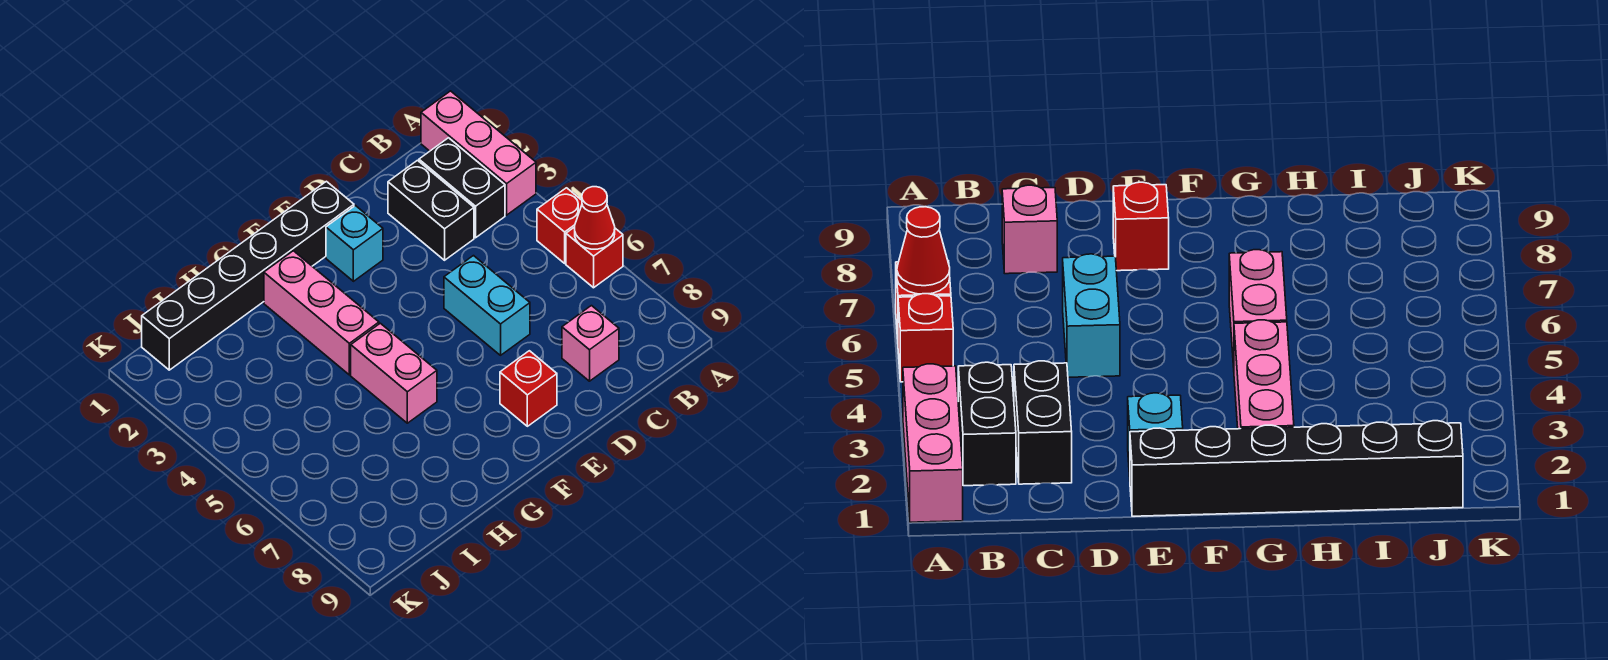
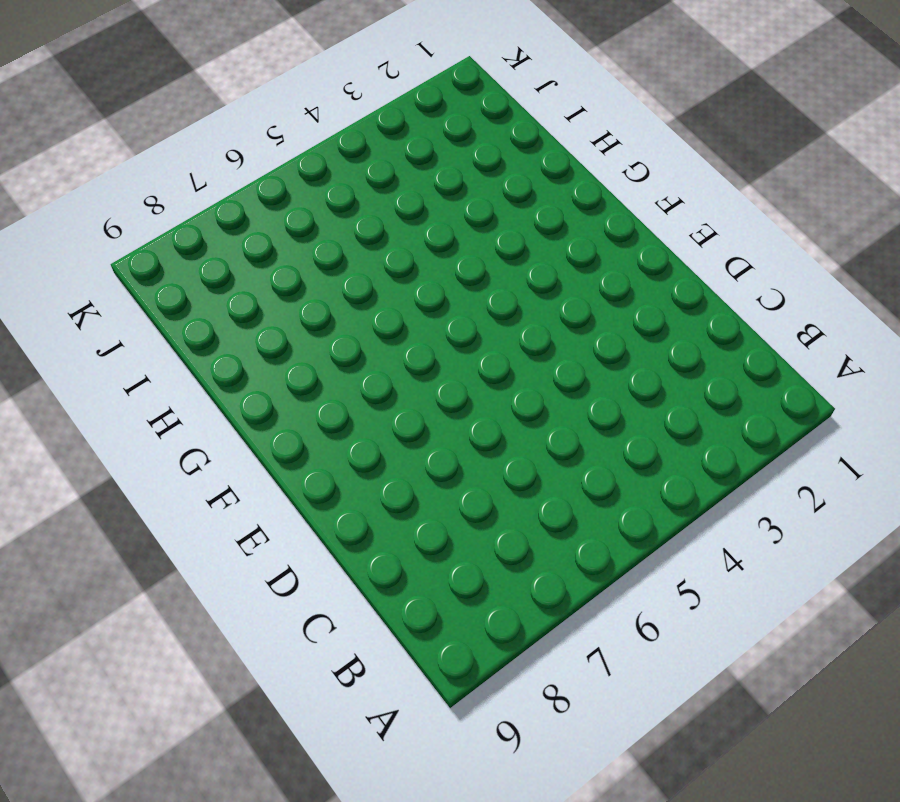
none -> pink 1x3 brick [421,91,536,215]
none -> red 1x1 brick [537,188,582,263]
none -> red 1x1 brick [566,227,623,288]

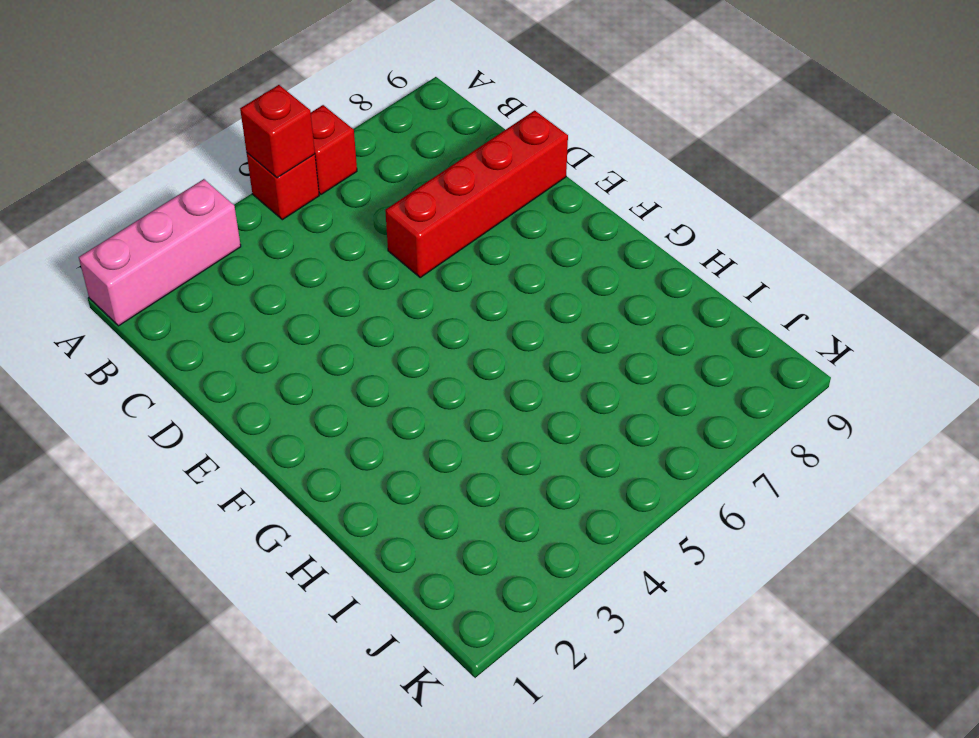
red 1x1 brick [240,85,315,178] -> red 1x1 brick moved to [500,351,557,426]
red 1x4 brick [385,111,568,277] -> cyan 1x2 brick [444,256,530,355]
none -> black 1x2 brick [419,138,505,238]
none -> black 1x2 brick [388,160,474,260]
none -> pink 1x1 brick [562,306,619,381]

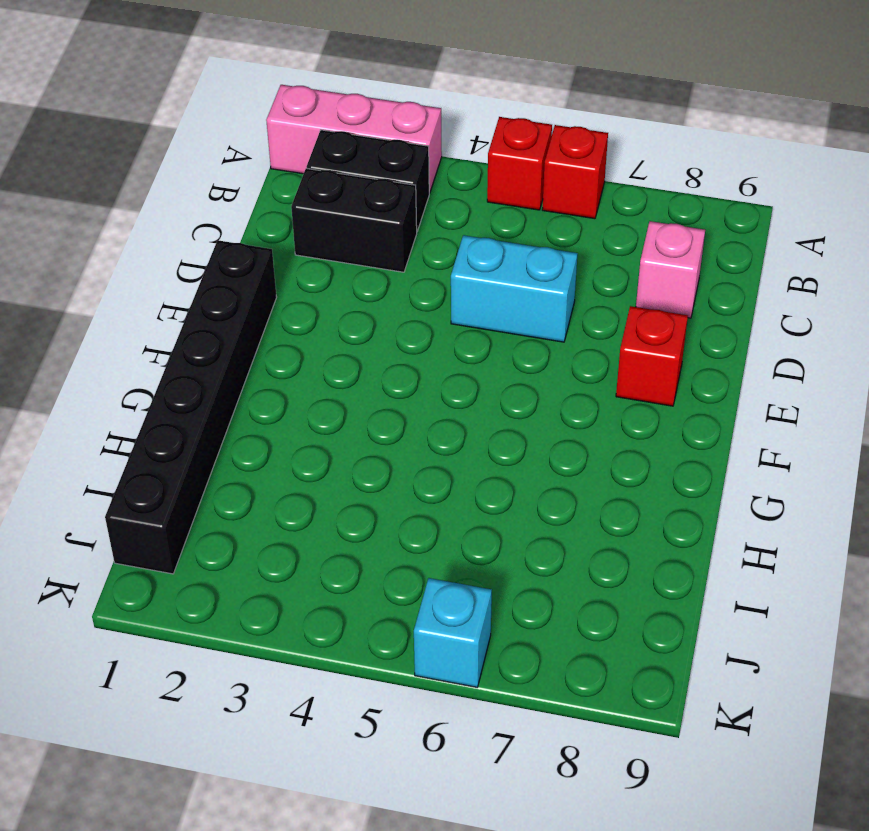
cyan 1x1 brick [414,578,492,687] -> cyan 1x1 brick moved to [326,206,383,281]
none -> pink 1x3 brick [264,251,379,375]
none -> pink 1x2 brick [351,323,437,423]
none -> red 1x1 cone [575,187,615,249]

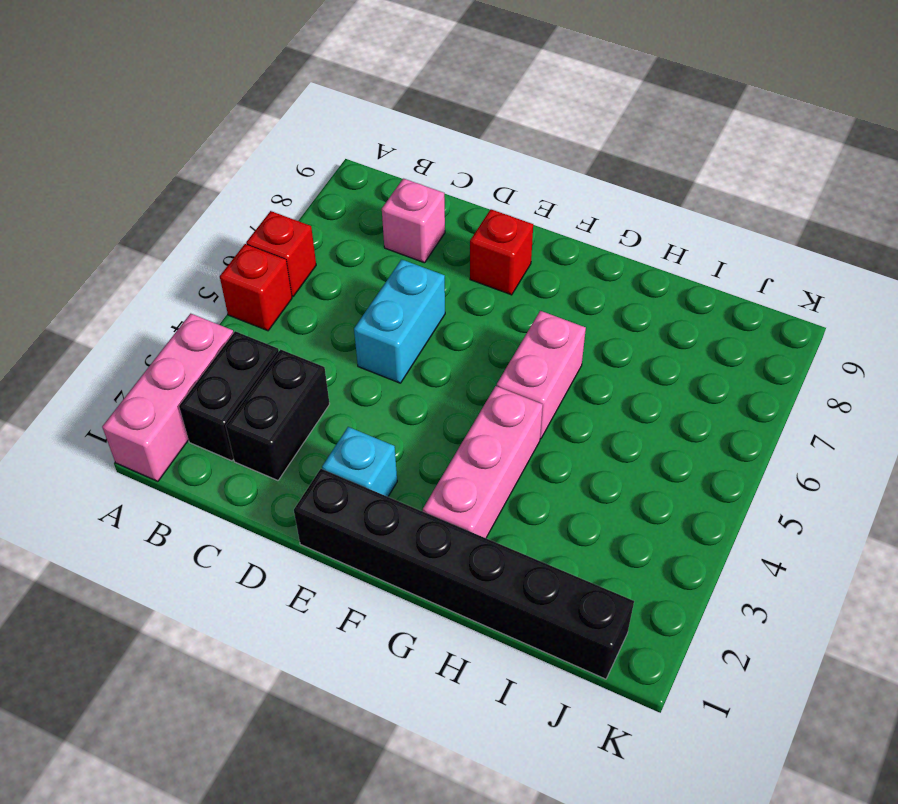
none -> red 1x1 cone [575,187,615,249]

